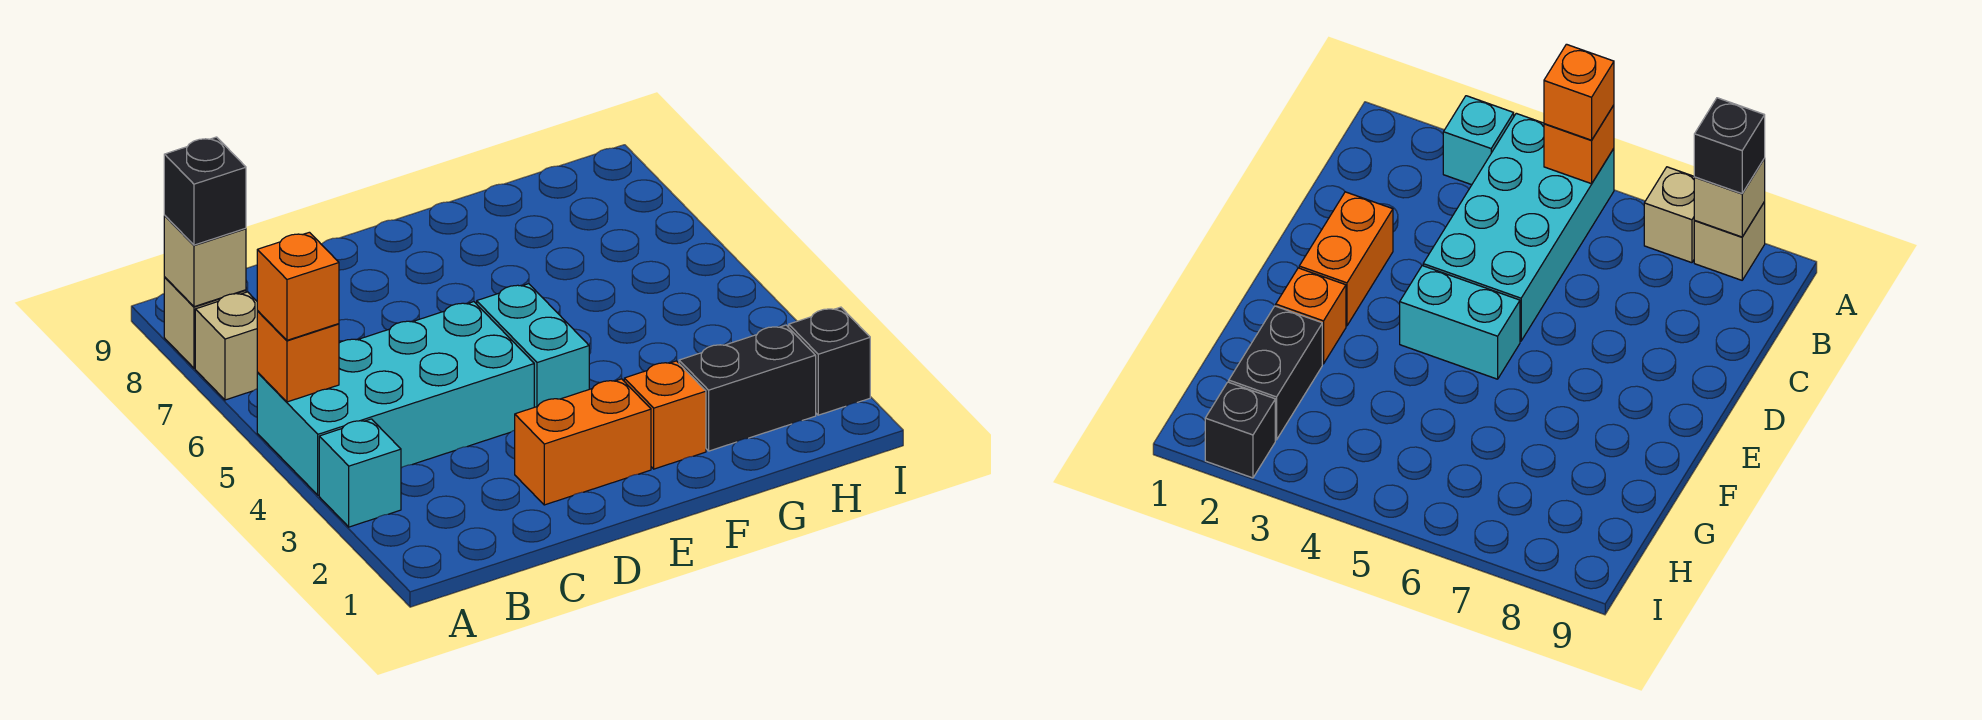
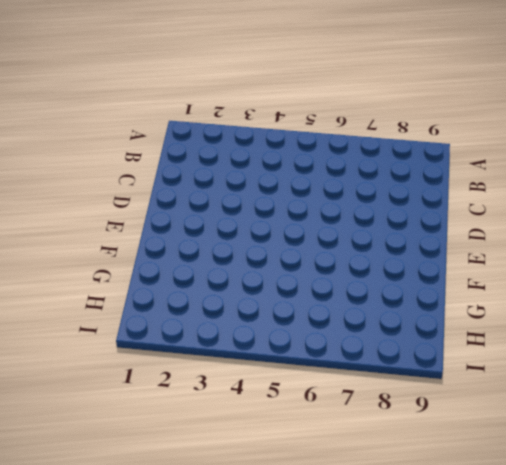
none -> cyan 1x1 brick [319,419,401,527]
none -> cyan 2x4 brick [257,302,534,495]
none -> tan 1x1 brick [195,292,258,400]

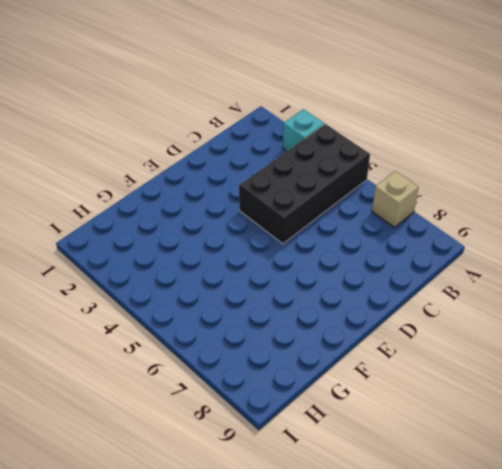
black 2x4 brick [239,124,370,244] -> cyan 2x4 brick [257,302,534,495]
none -> tan 1x1 brick [164,278,246,368]
none -> orange 1x2 brick [515,379,651,505]
none -> cyan 1x2 brick [477,284,589,407]

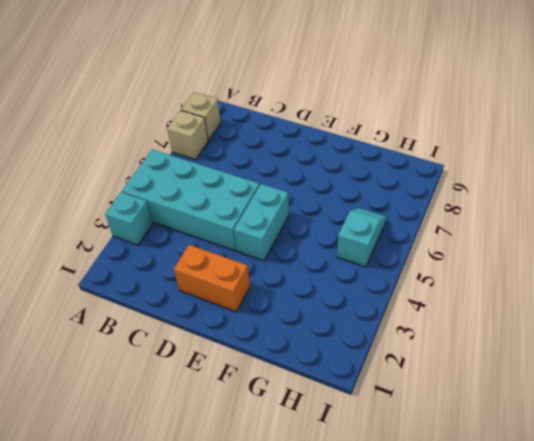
cyan 1x2 slope [337,208,387,267] -> none
none -> orange 1x1 brick [624,361,706,469]
none -> black 1x2 brick [679,325,816,451]
none -> black 1x1 brick [789,307,870,415]

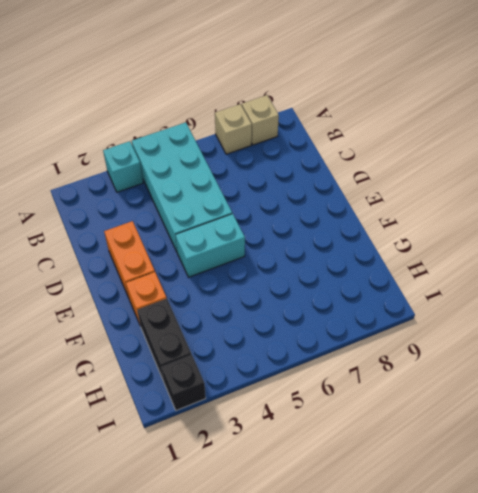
none -> orange 1x1 brick [257,311,339,402]
none -> tan 1x1 brick [164,216,246,307]
none -> orange 1x1 brick [257,232,339,340]

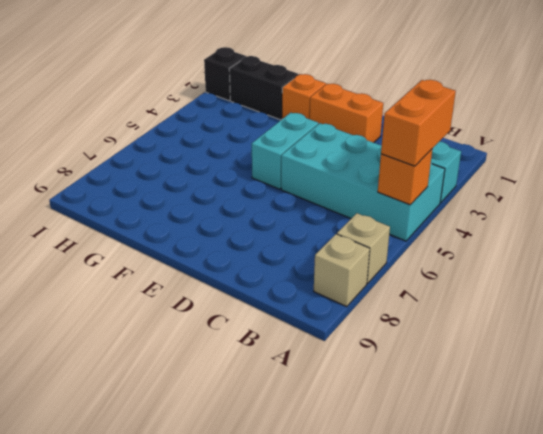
orange 1x2 brick [381,80,456,166] -> orange 1x1 brick [257,232,339,340]
none -> tan 1x1 brick [164,216,246,307]
none -> black 1x1 brick [164,137,246,245]

